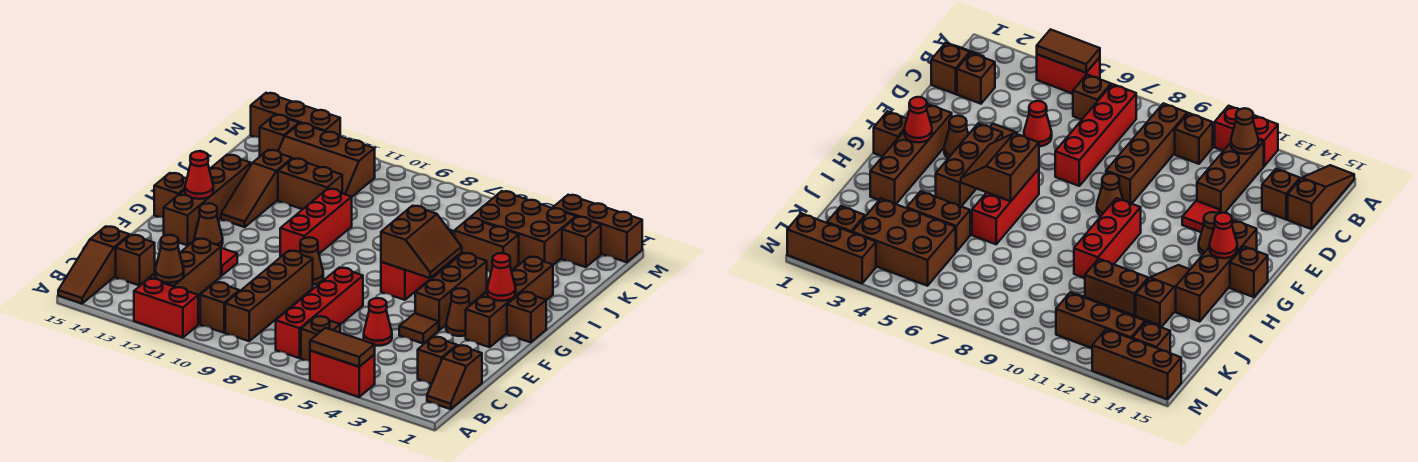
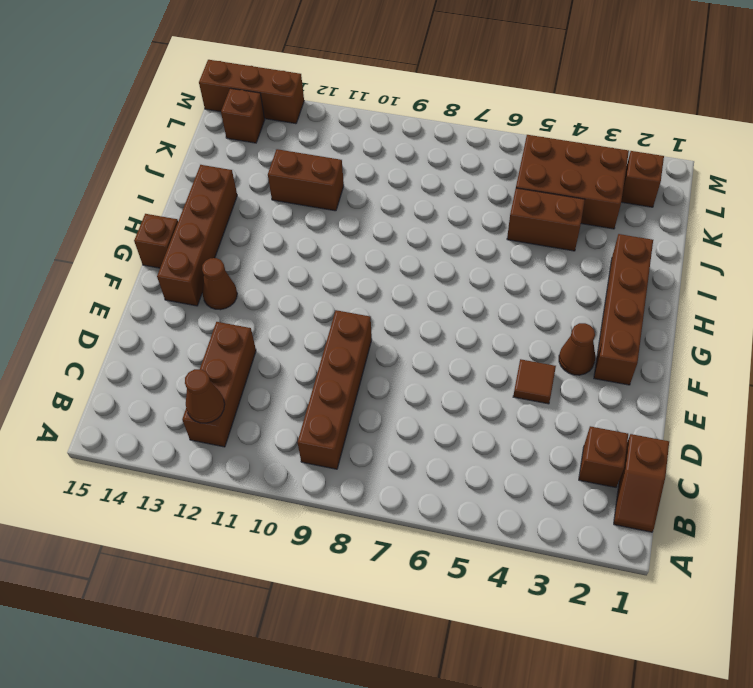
none -> red 1x2 brick [310,351,375,397]
none -> red 1x2 brick [134,279,198,338]
none -> brown 1x3 slope [58,226,130,304]
none -> brown 1x1 brick [301,316,340,361]

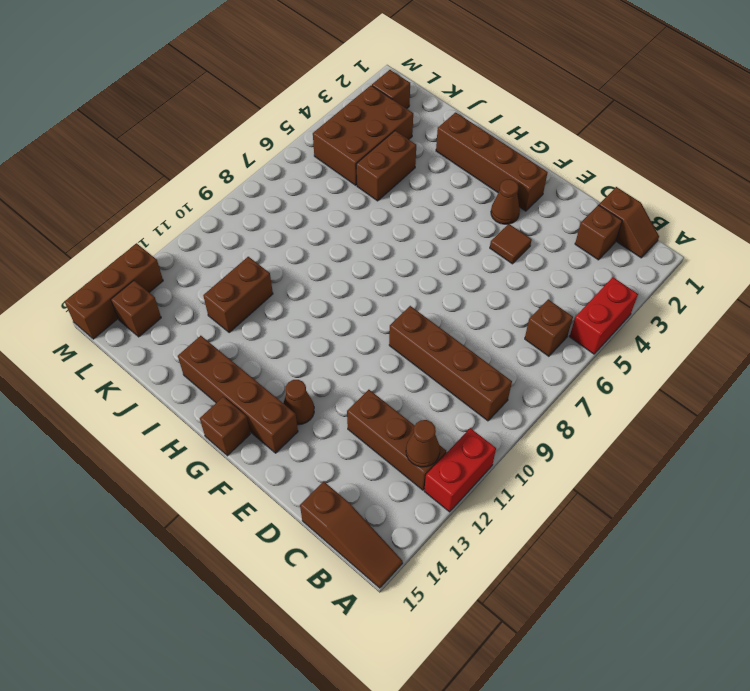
none -> red 1x4 brick [276,268,363,358]
none -> brown 1x1 brick [200,282,239,333]
none -> brown 1x1 brick [116,235,155,285]
none -> red 1x1 cone [364,298,392,346]

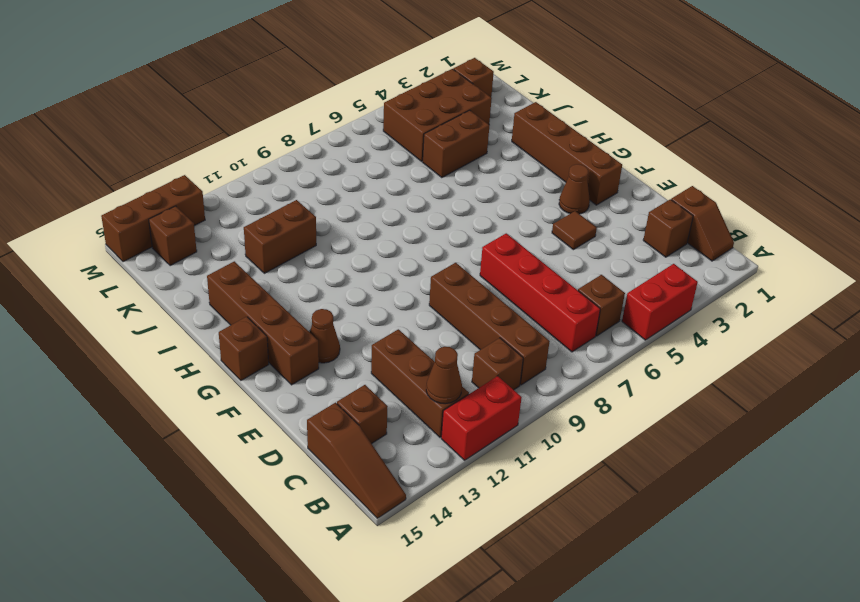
none -> red 1x1 cone [364,298,392,346]
none -> red 1x1 tile [221,248,237,276]
none -> brown 1x3 brick [415,253,487,330]
none -> brown 1x1 cone [300,237,323,285]

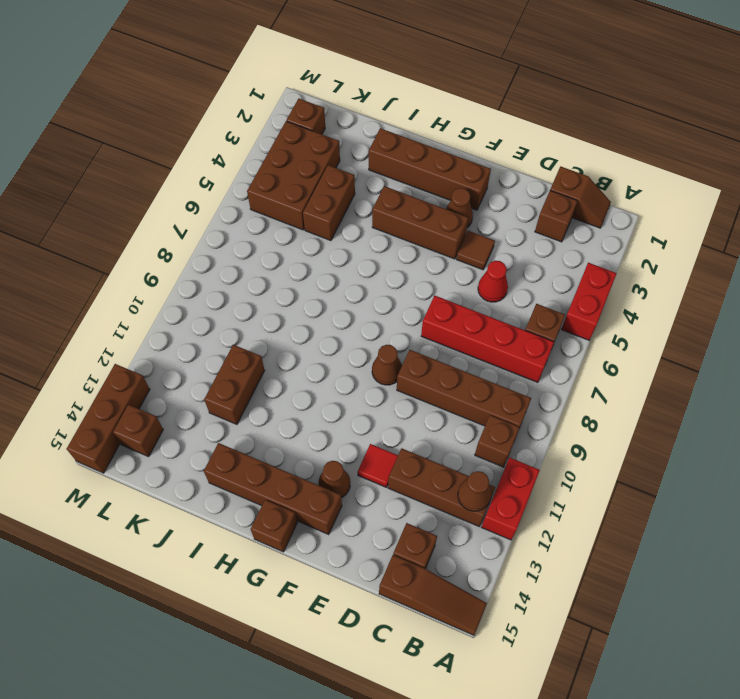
none -> brown 1x1 brick [507,292,546,342]
none -> red 1x3 brick [381,230,452,300]
none -> red 1x3 brick [280,189,352,257]
none -> brown 1x3 slope [221,150,292,227]

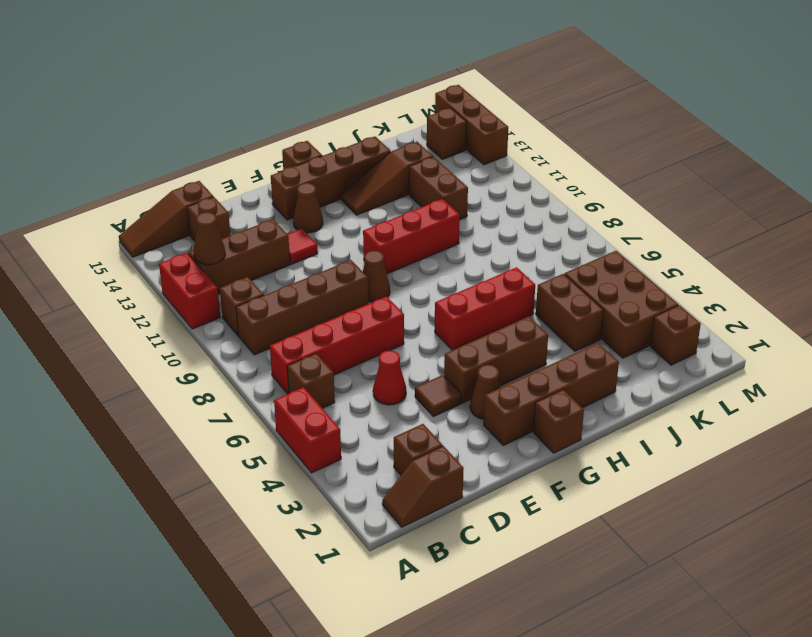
none -> brown 2x3 slope [279,123,375,197]
none -> brown 1x3 brick [553,195,642,262]
none -> brown 1x2 tile [310,328,375,367]
none -> red 1x1 cone [487,253,516,301]

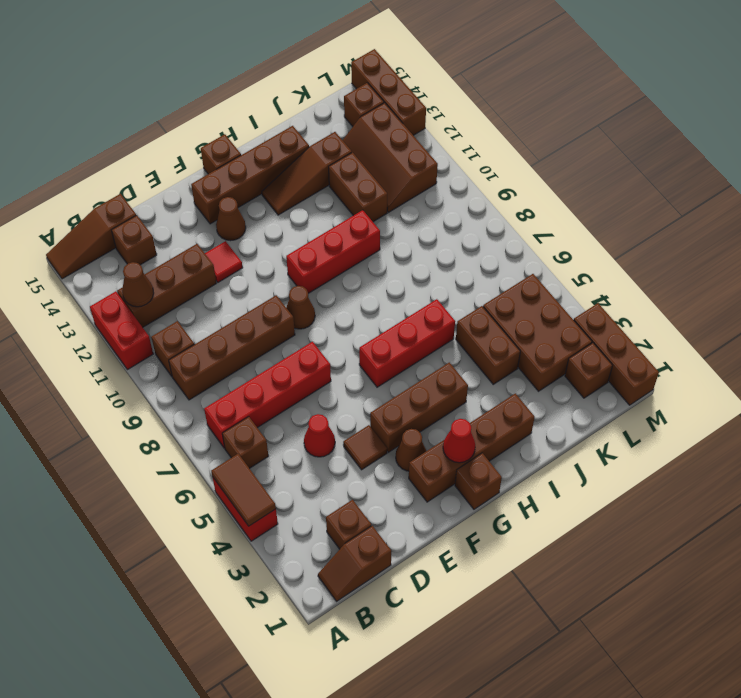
none -> brown 2x2 slope [381,206,462,278]
none -> red 1x1 cone [185,151,213,199]

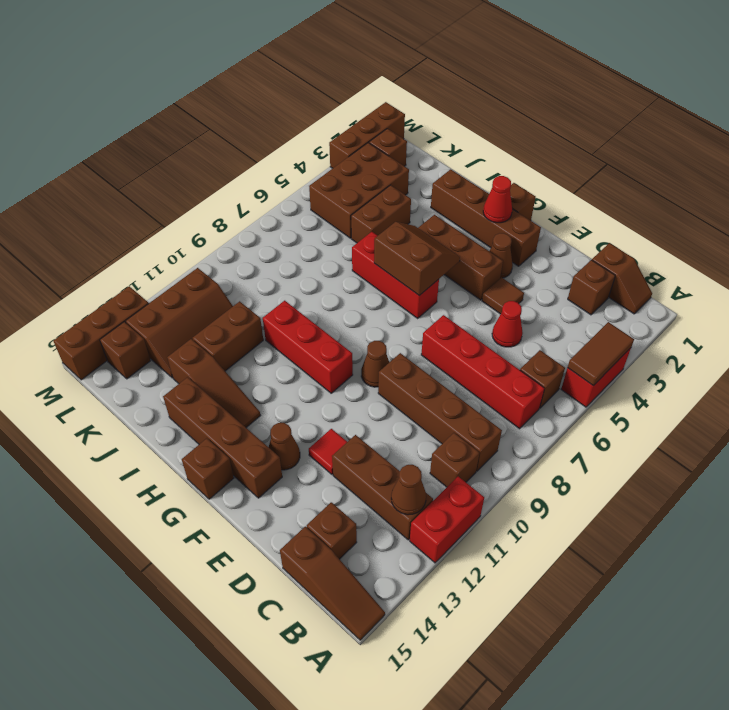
none -> red 1x1 cone [185,151,213,199]

